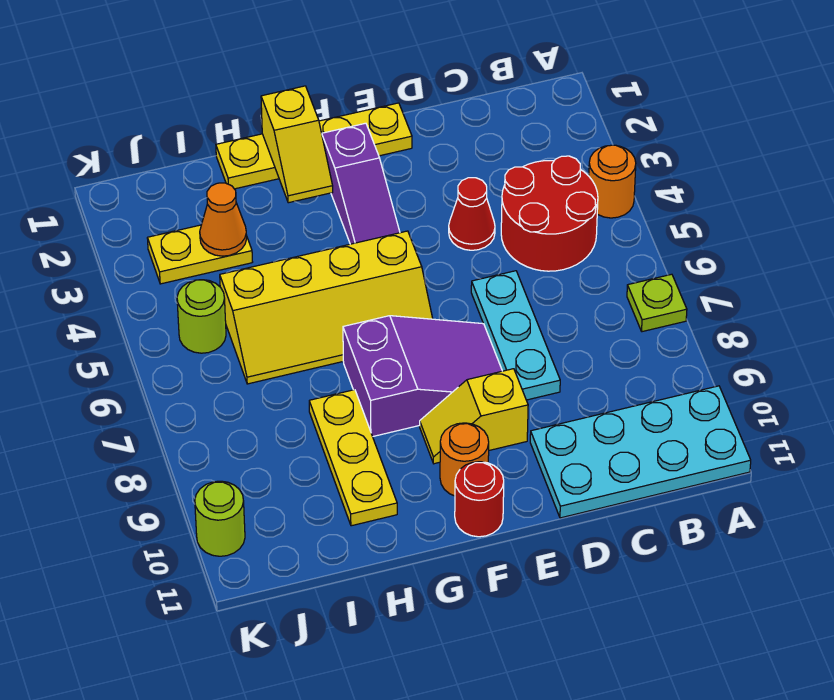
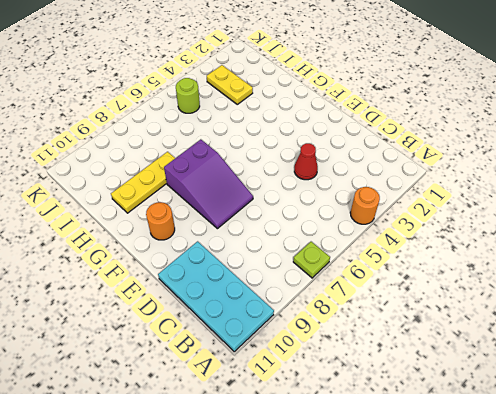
none -> red 2x2 round brick [501,156,598,271]
none -> cyan 1x3 plate [471,271,560,400]
none -> yellow 1x4 plate [216,103,412,189]

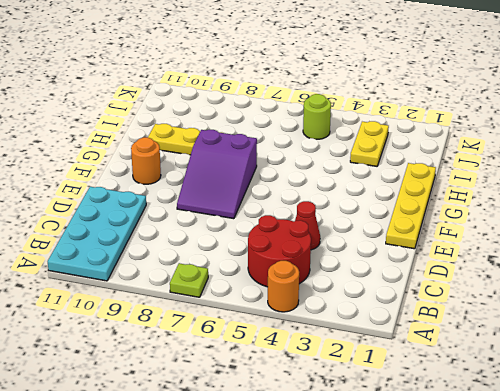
none -> cyan 1x3 plate [471,271,560,400]
none -> yellow 1x2 slope [420,369,528,464]
none -> purple 1x3 slope [322,123,400,244]

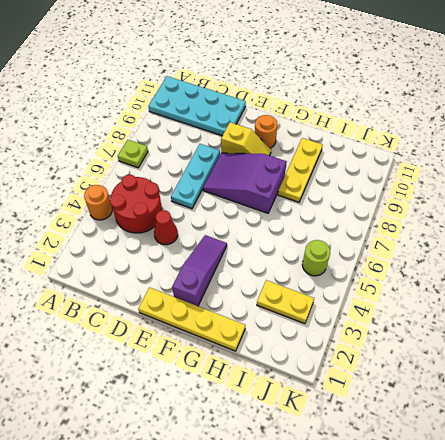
none -> yellow 2x4 slope [220,231,433,384]
none -> red 1x1 round brick [455,462,504,537]
none -> lime 1x1 round brick [195,481,245,556]

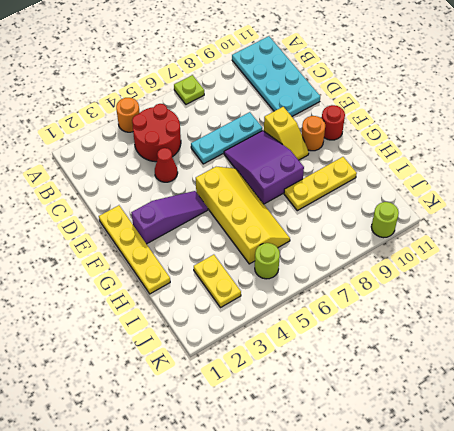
none -> yellow 1x2 slope [261,86,333,203]
none -> orange 1x1 cone [200,183,247,256]

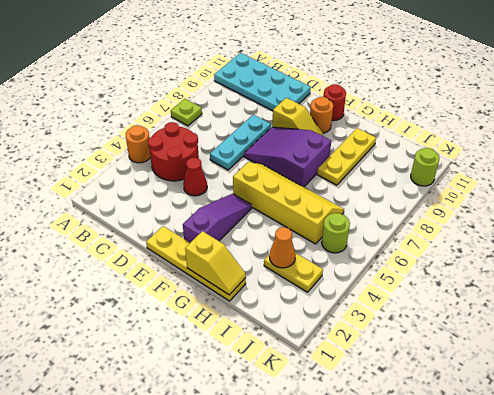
yellow 1x2 slope [185,231,246,295] -> yellow 1x2 slope turned to [261,86,333,203]

